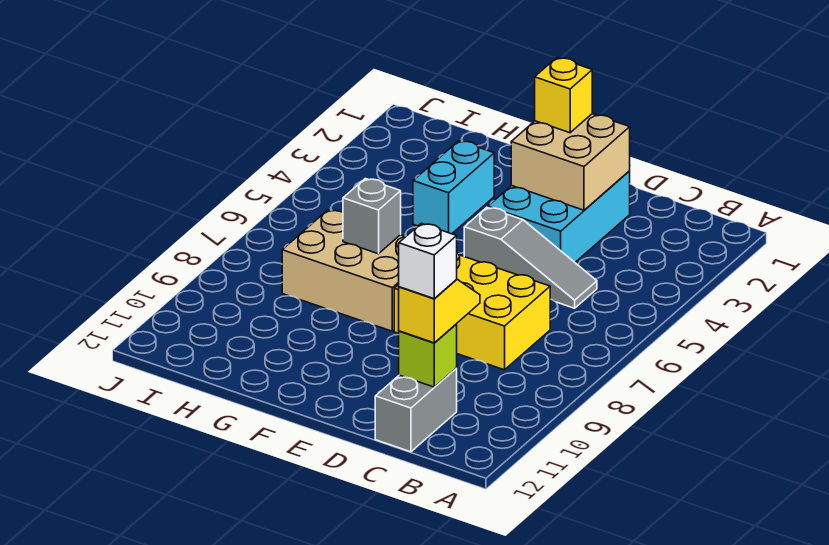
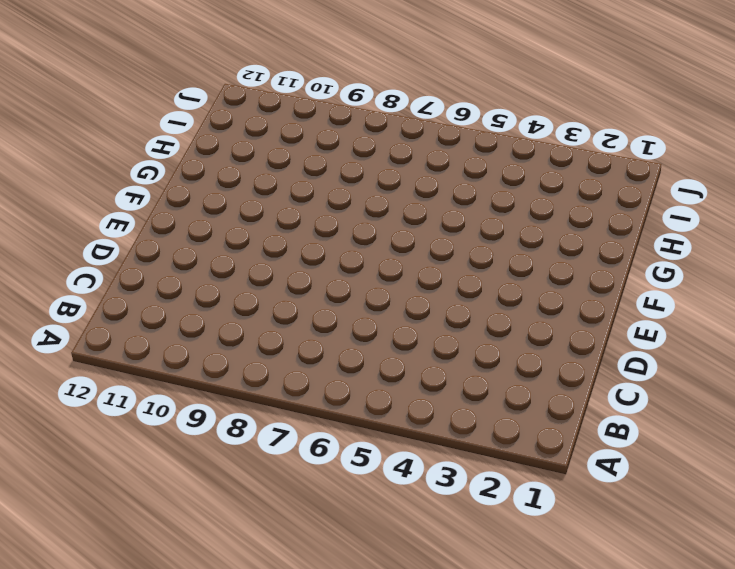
none -> grey 1x3 slope [464,207,597,308]
none -> yellow 2x3 brick [394,253,550,370]
none -> grey 1x2 brick [375,368,457,452]

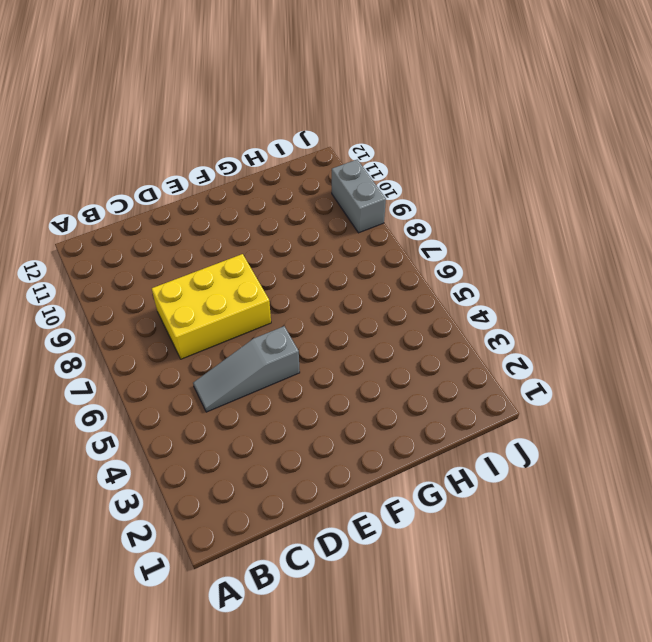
grey 1x2 brick [332,159,386,233] -> grey 1x2 brick moved to [375,368,457,452]
none -> cyan 2x3 brick [488,171,630,262]
none -> tan 2x3 brick [282,210,406,331]
none -> cyan 1x2 brick [413,141,494,234]

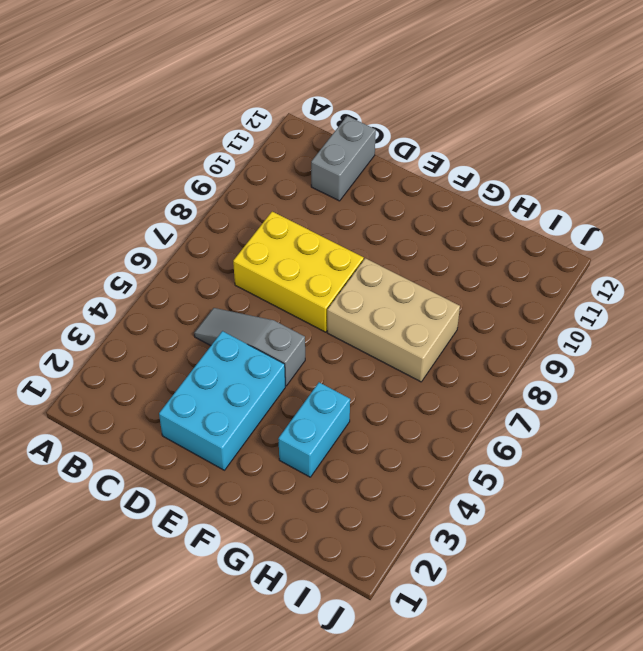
none -> lime 1x1 brick [399,324,457,387]
none -> tan 2x2 brick [511,114,630,210]
none -> grey 1x1 brick [343,179,401,254]

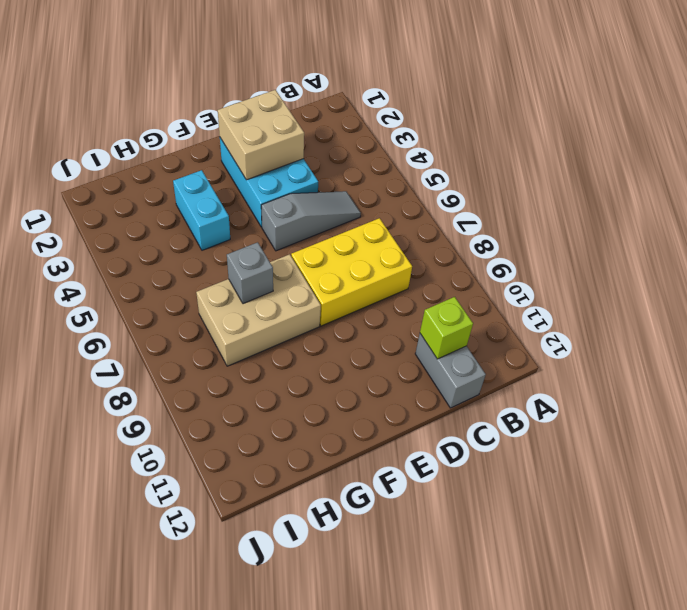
none -> yellow 1x2 slope [399,279,480,343]
none -> yellow 1x1 brick [535,58,592,133]
none -> white 1x1 brick [399,223,457,299]

